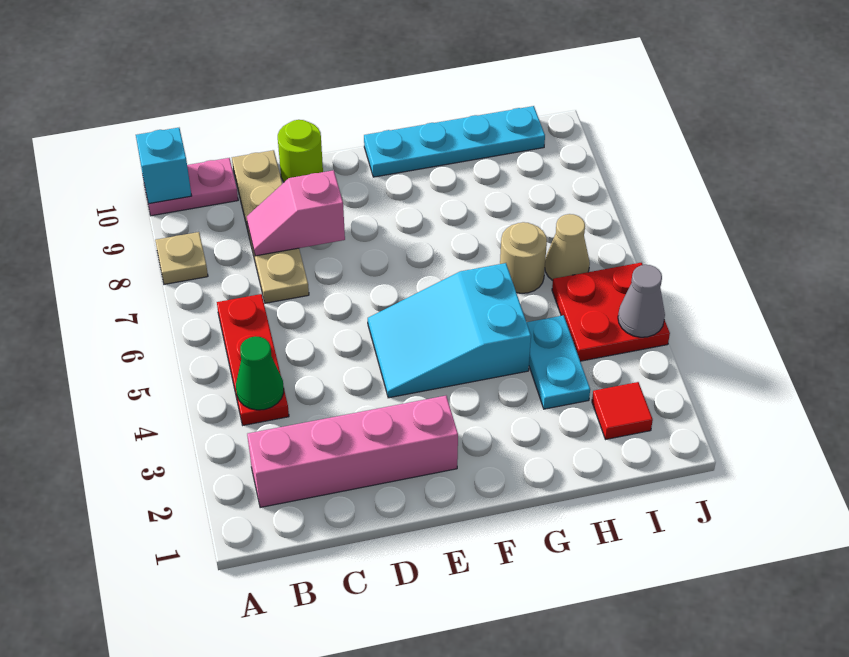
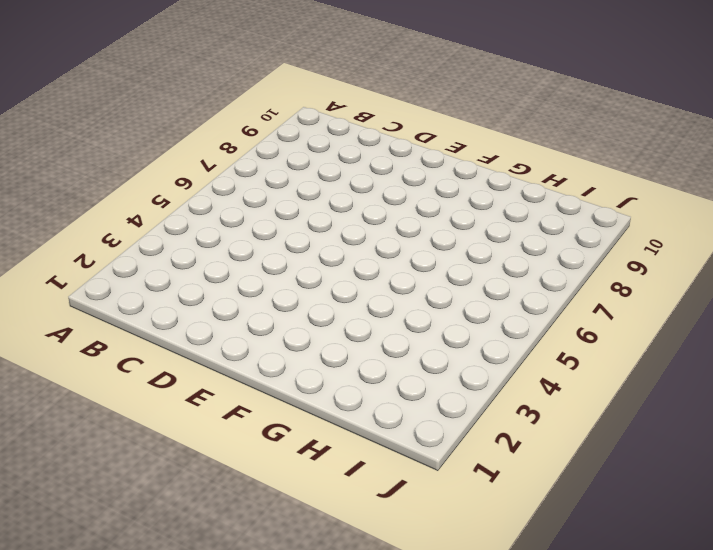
none -> tan 1x1 plate [155,232,208,284]
none -> pink 1x2 plate [145,158,238,216]
none -> pink 1x4 brick [247,396,458,508]

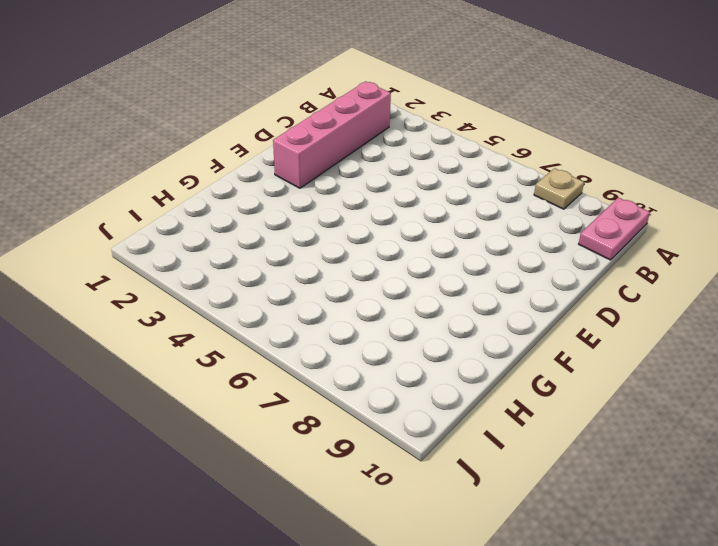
none -> red 1x3 plate [217,294,289,425]
none -> tan 1x4 plate [232,150,309,303]
none -> lime 1x1 round brick [278,120,323,182]

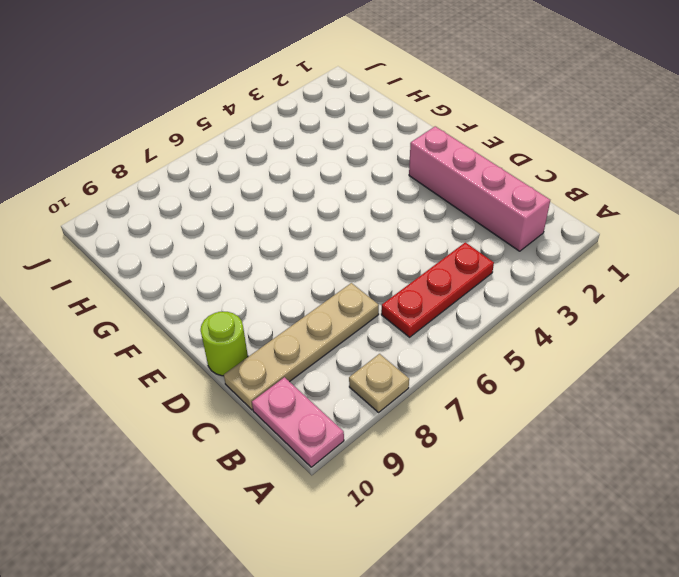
none -> cyan 2x3 slope [368,263,531,398]
none -> cyan 1x4 plate [364,106,545,177]
none -> cyan 1x2 plate [527,315,590,409]

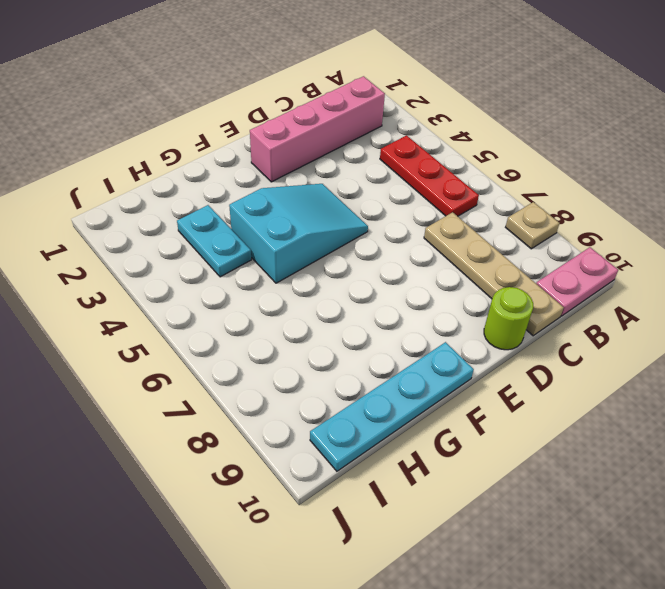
none -> tan 1x1 round brick [500,222,547,293]
none -> red 1x1 tile [592,382,653,439]
none -> red 2x2 plate [552,263,670,361]

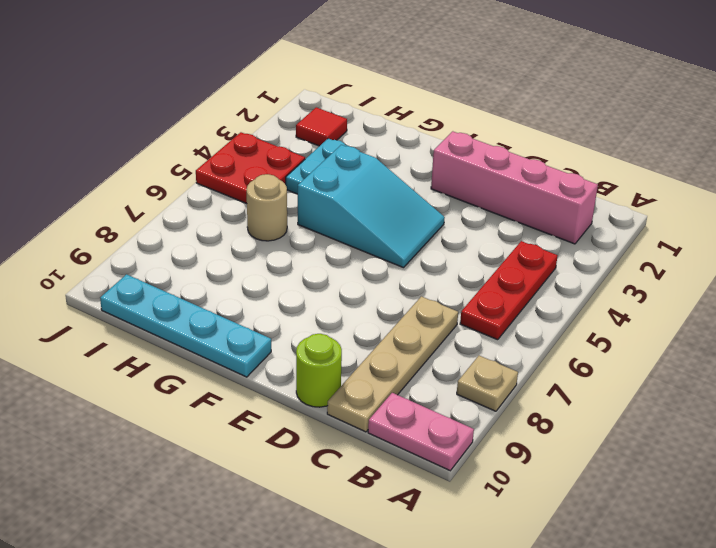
none -> tan 1x1 cone [545,214,590,280]
none -> cyan 1x1 brick [136,128,192,204]
none -> green 1x1 cone [236,336,284,410]

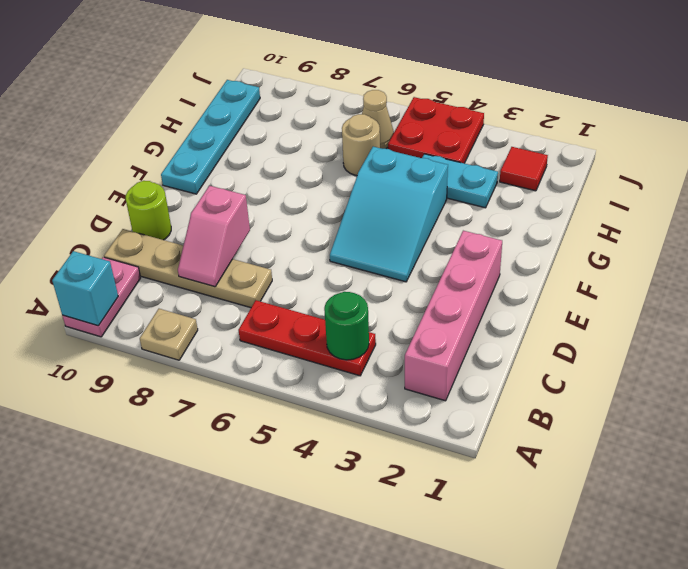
green 1x1 round brick [324,292,369,360] -> green 1x1 cone [236,336,284,410]
none -> grey 1x1 cone [618,265,665,337]

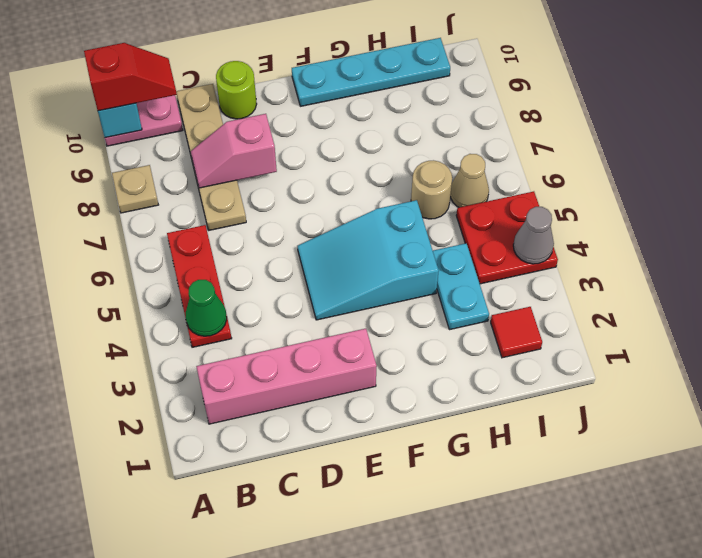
red 1x2 slope [84,43,177,111] -> none

